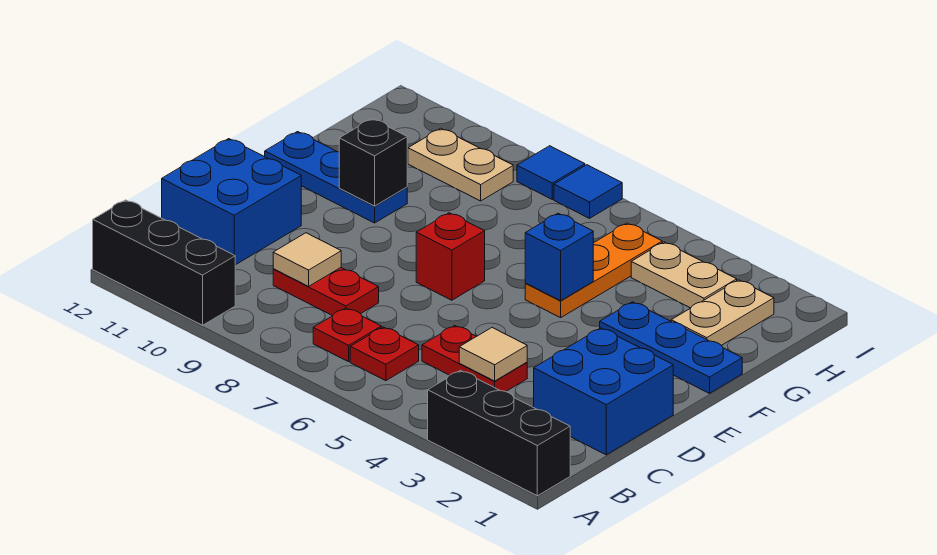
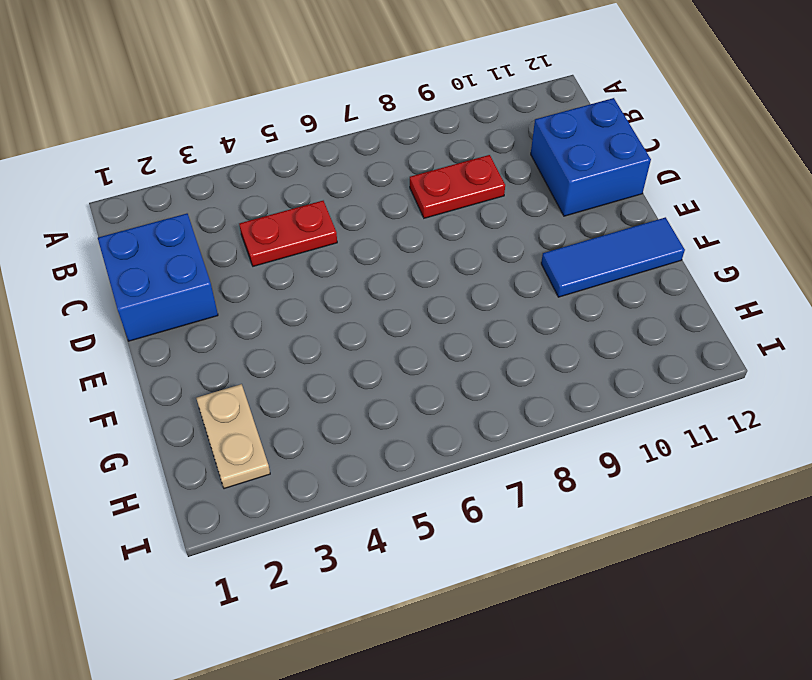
blue 1x3 tile [541,217,685,297] -> blue 1x3 plate [265,132,407,223]
none -> black 1x3 brick [428,370,570,496]
none -> black 1x3 brick [93,200,235,325]
none -> red 1x1 plate [350,327,419,381]

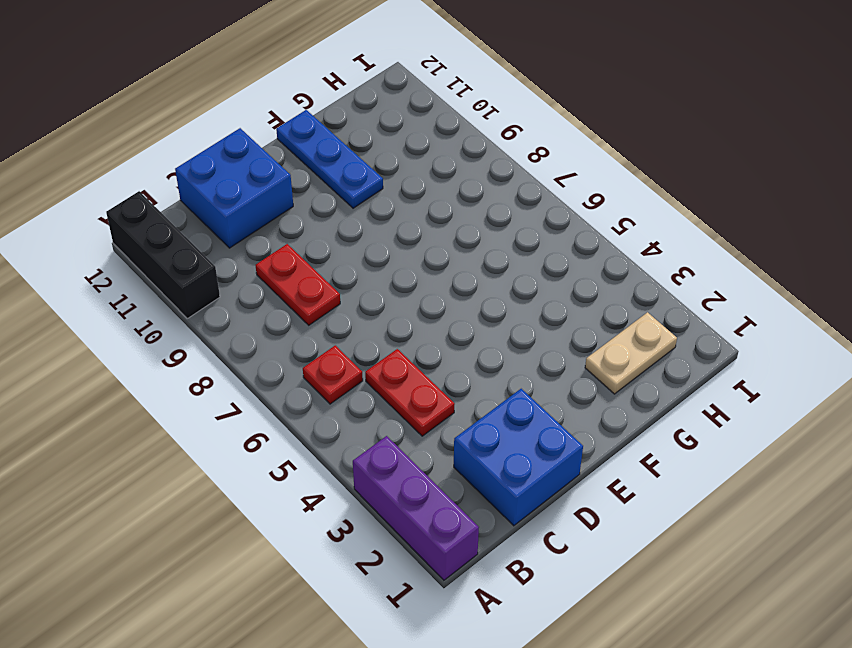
purple 1x3 brick [353,436,479,580] -> black 1x3 brick [428,370,570,496]
none -> red 1x1 plate [313,308,381,362]
none -> red 1x1 brick [416,213,485,300]
none -> blue 1x3 plate [600,302,742,393]

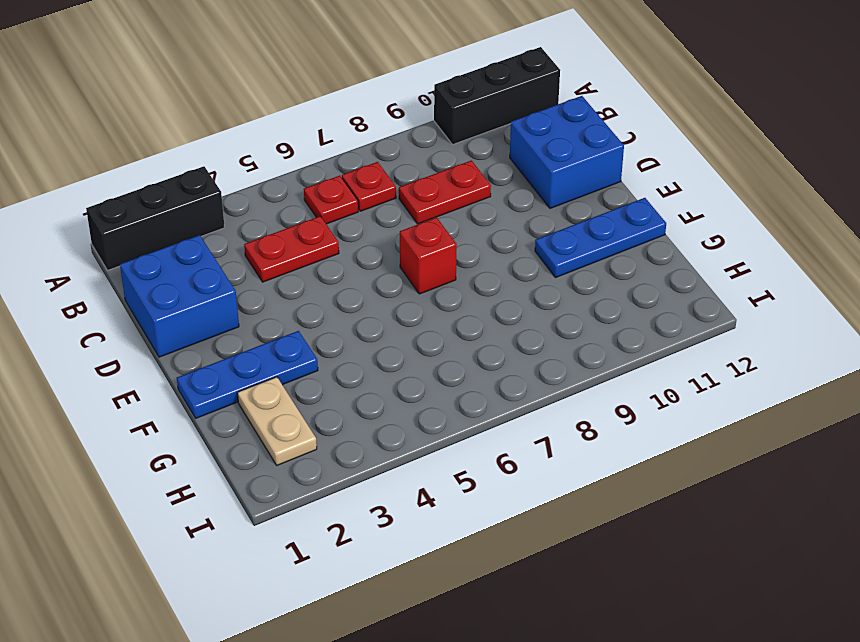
none -> orange 1x3 plate [525,223,662,318]
none -> tan 1x2 plate [631,242,737,308]
none -> tan 1x2 plate [408,128,513,201]

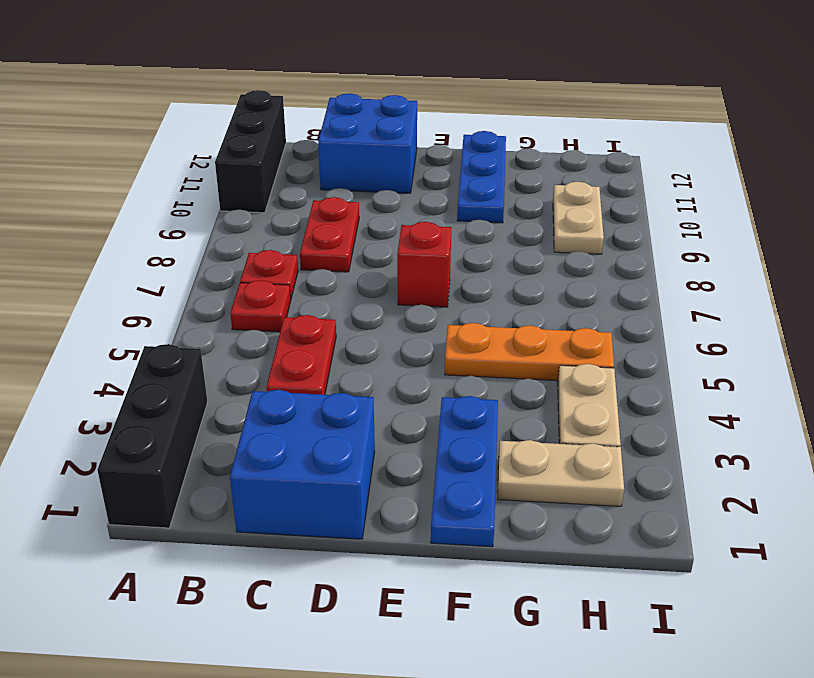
none -> blue 1x1 tile [554,165,622,218]
none -> blue 1x1 tile [517,146,585,199]
none -> tan 1x1 tile [459,328,527,381]

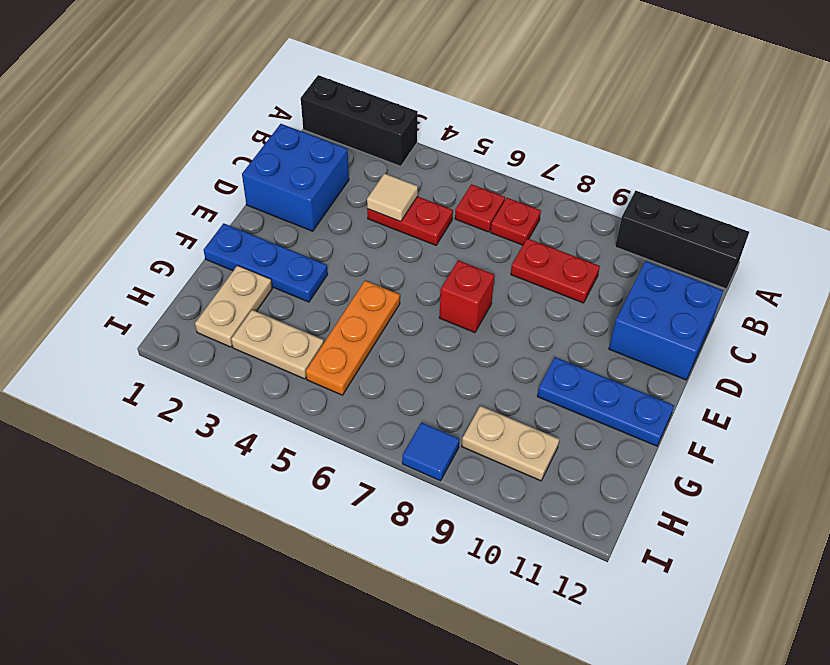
none -> blue 1x1 tile [554,165,622,218]
none -> tan 1x1 tile [273,233,341,286]
none -> blue 1x1 brick [525,213,593,301]

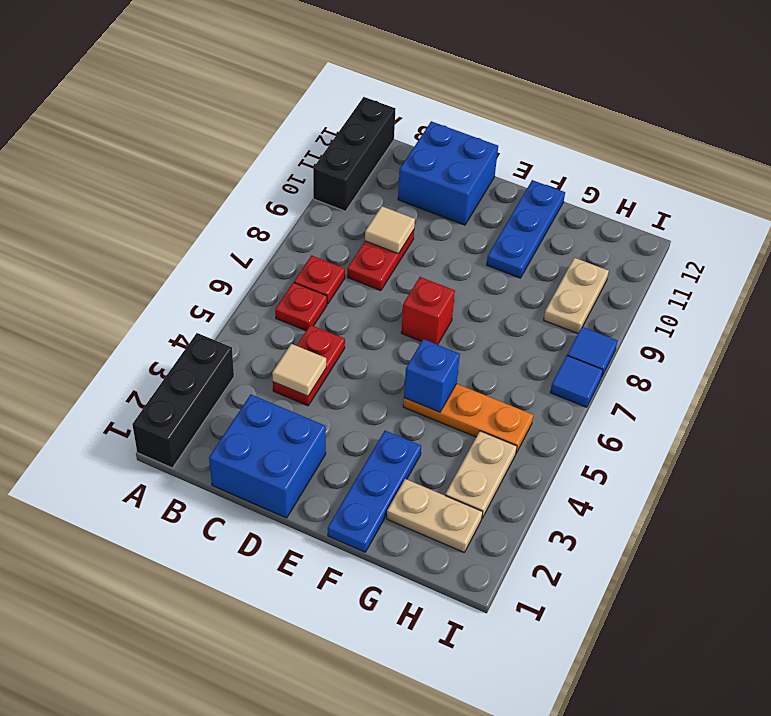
none -> black 1x1 brick [339,119,407,206]

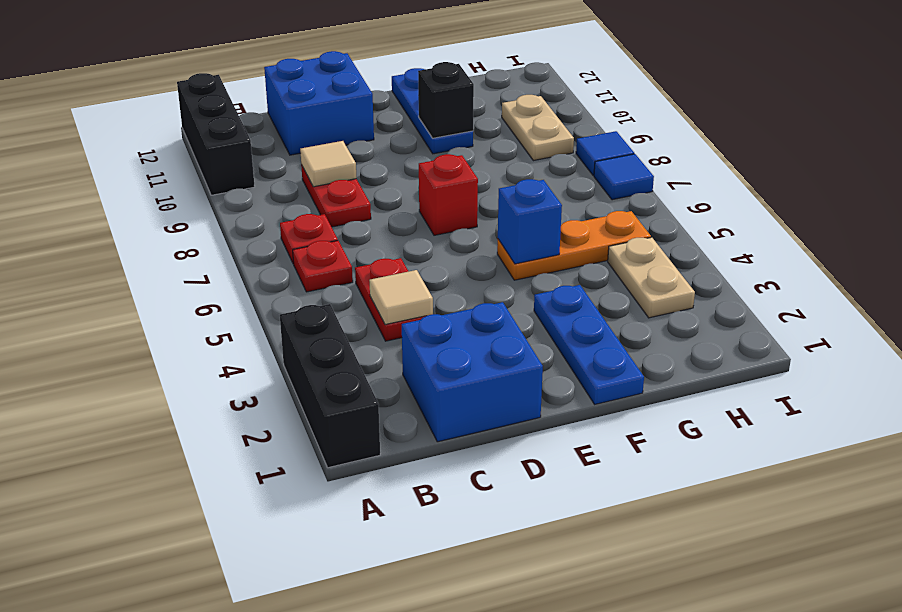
none -> tan 1x2 plate [671,280,774,345]

